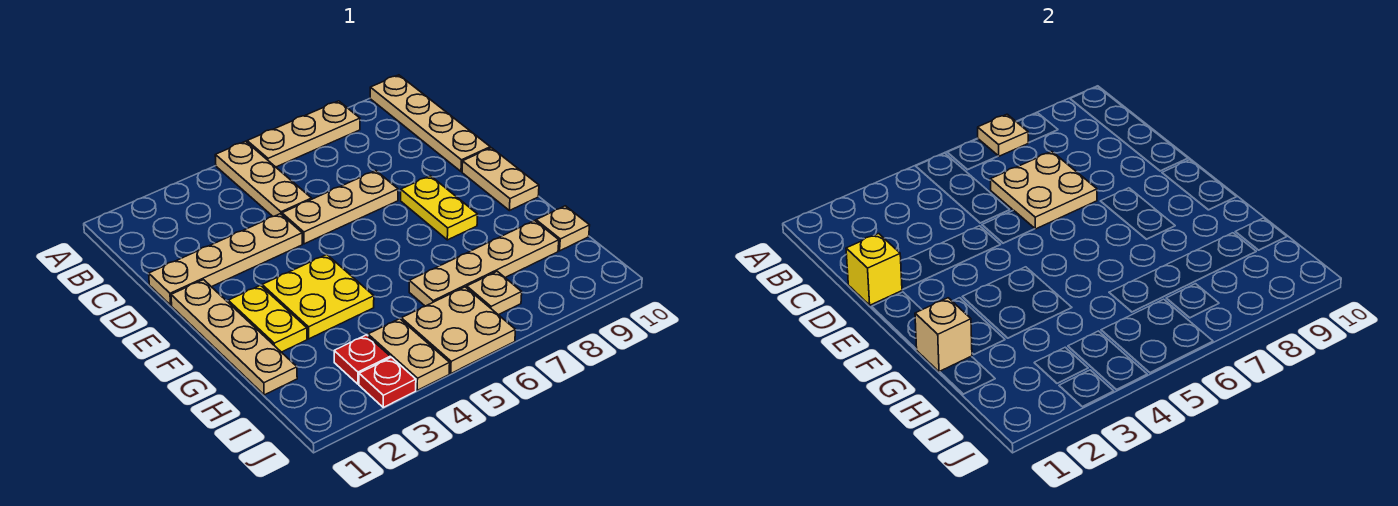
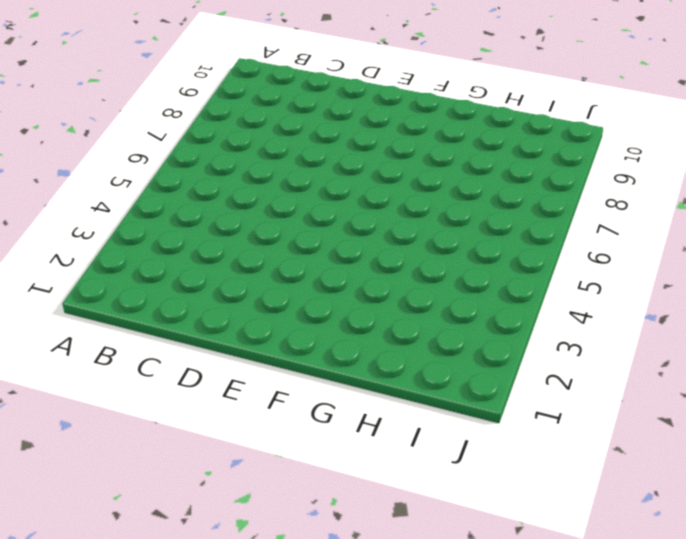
none -> tan 1x3 plate [215,141,312,216]
none -> tan 1x3 plate [247,101,360,167]
none -> tan 1x4 plate [370,75,490,172]

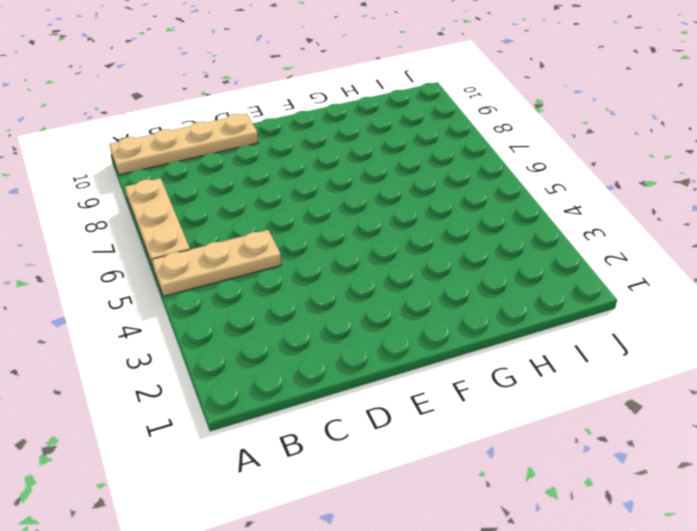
none -> tan 1x4 plate [149,214,302,305]
none -> tan 1x3 plate [282,171,398,244]
none -> tan 1x4 plate [171,280,297,395]

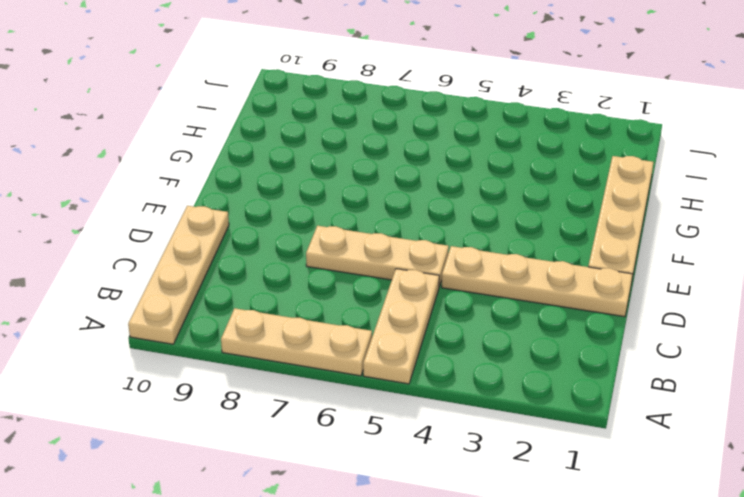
none -> yellow 1x2 plate [401,176,478,240]
none -> tan 1x2 plate [462,148,539,211]
none -> yellow 1x2 plate [228,285,307,352]

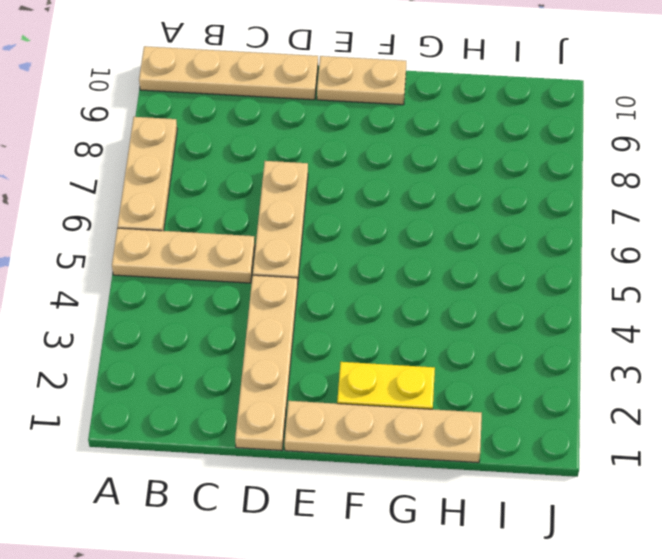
none -> yellow 1x2 plate [401,176,478,240]
none -> yellow 2x2 plate [262,255,374,339]
none -> tan 1x4 plate [409,221,559,306]

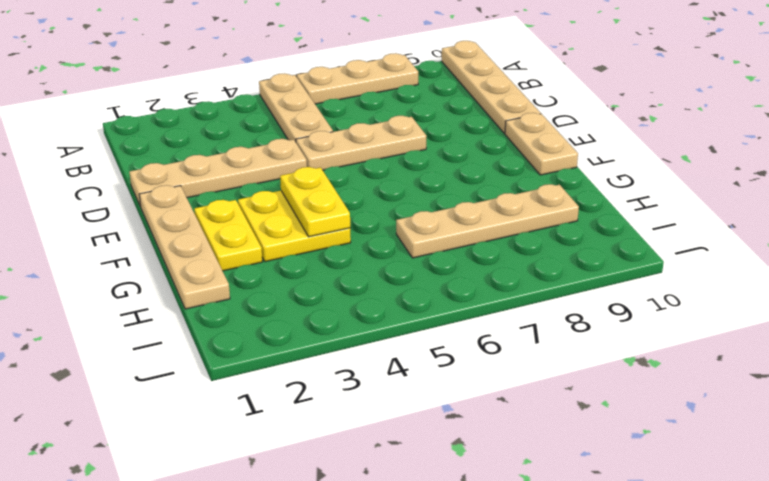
yellow 1x2 plate [280,167,350,237] -> yellow 1x2 plate moved to [401,176,478,240]
none -> tan 1x1 plate [536,206,590,251]
none -> red 1x1 plate [334,335,390,384]
none -> tan 1x2 plate [368,319,450,390]

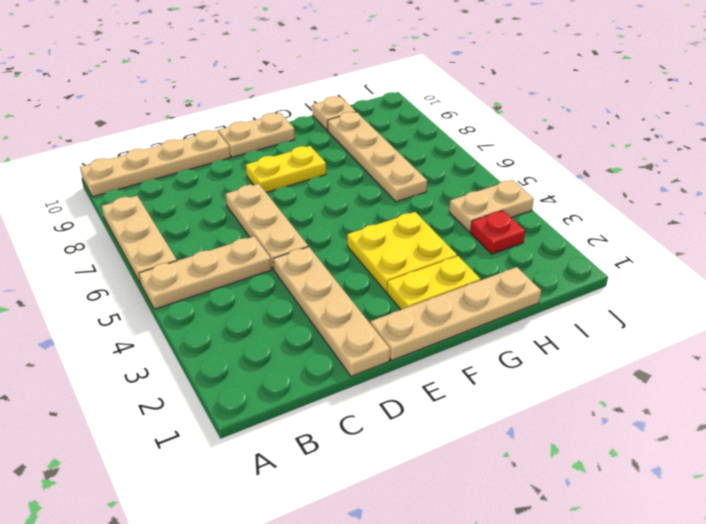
none -> tan 2x2 plate [401,287,515,373]
none -> tan 1x1 plate [467,271,522,315]
none -> red 1x1 plate [359,357,416,407]

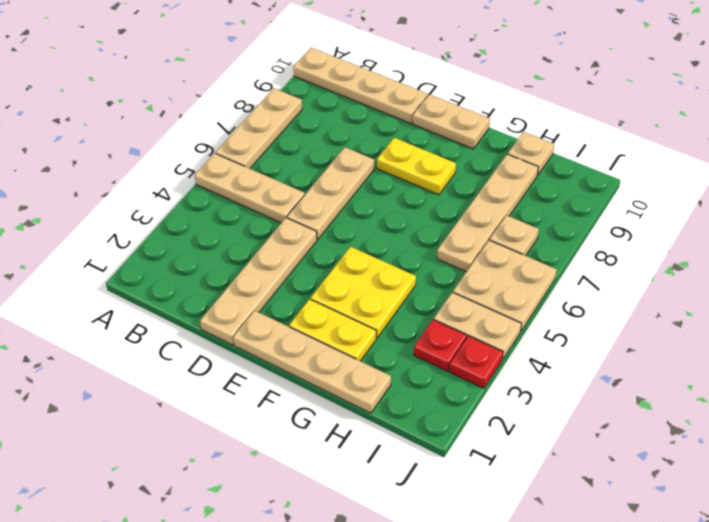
none -> tan 1x1 plate [978,114,1028,156]
none -> tan 2x2 plate [990,152,1097,229]
none -> yellow 1x1 brick [846,234,902,305]

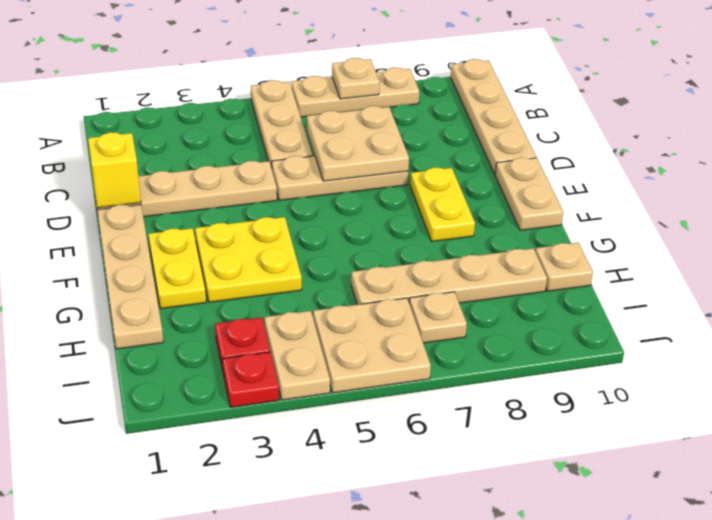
none -> tan 1x1 brick [915,298,972,372]

